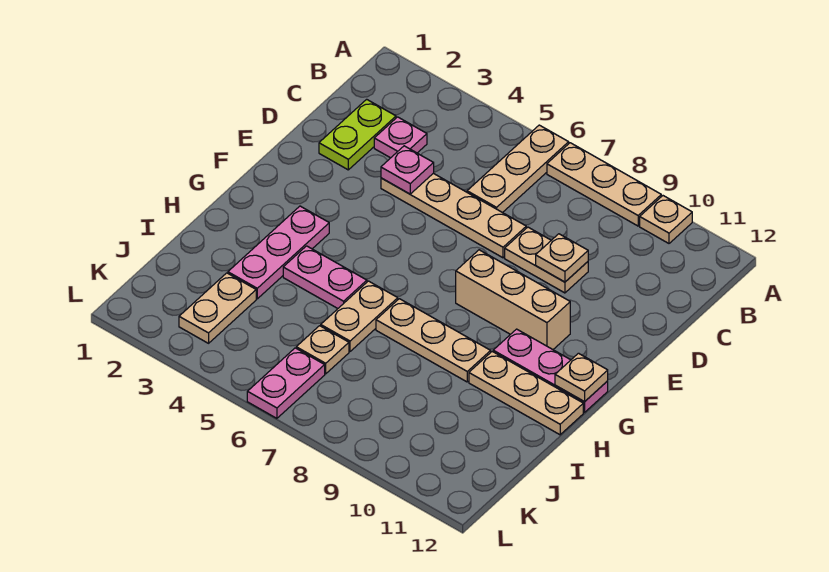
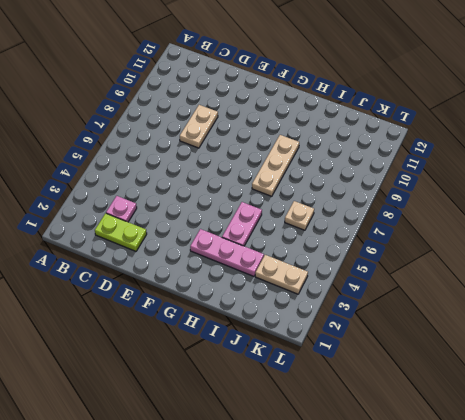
none -> tan 1x3 plate [467,125,569,213]
none -> tan 1x3 plate [547,143,661,226]
none -> tan 1x1 plate [640,196,692,243]

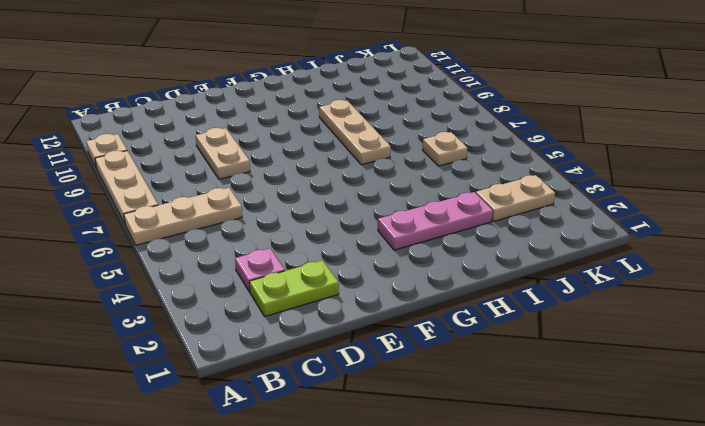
none -> tan 1x4 plate [381,173,526,258]
none -> tan 1x3 brick [456,250,570,349]
none -> pink 1x3 plate [493,329,608,412]

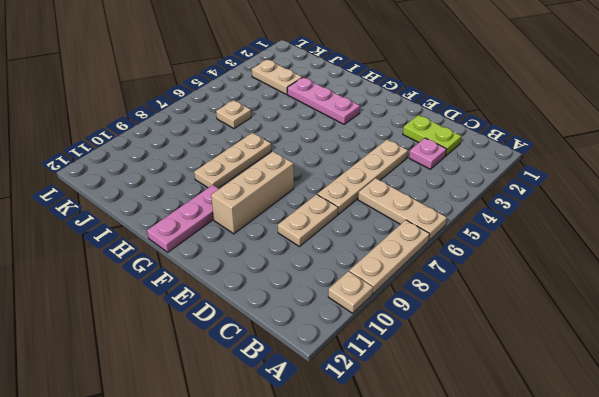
none -> pink 1x2 plate [283,246,367,308]
none -> tan 1x2 plate [321,281,398,351]
none -> tan 1x3 plate [469,352,583,435]

